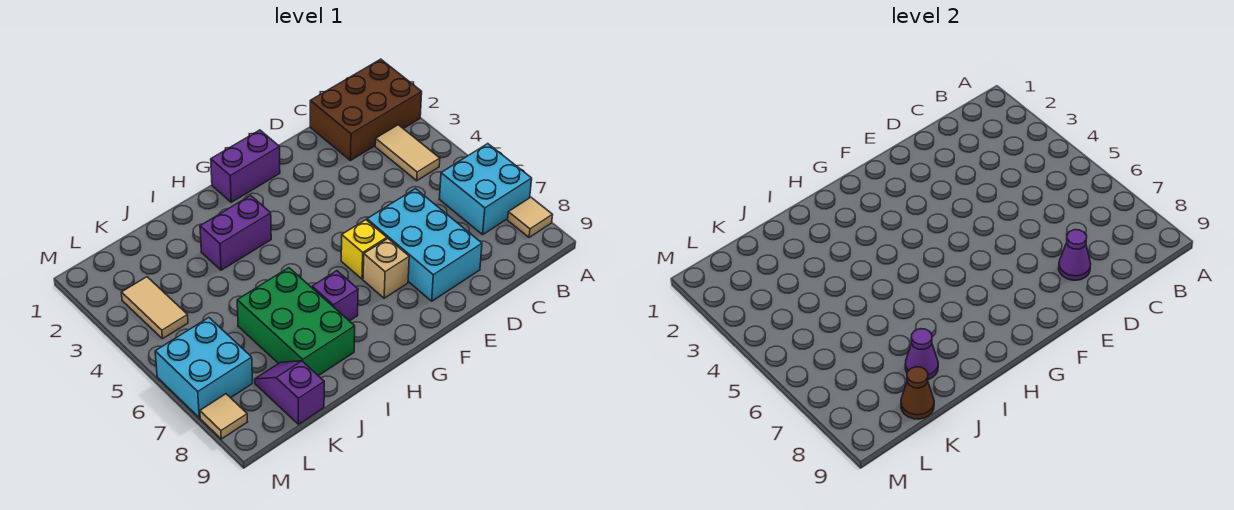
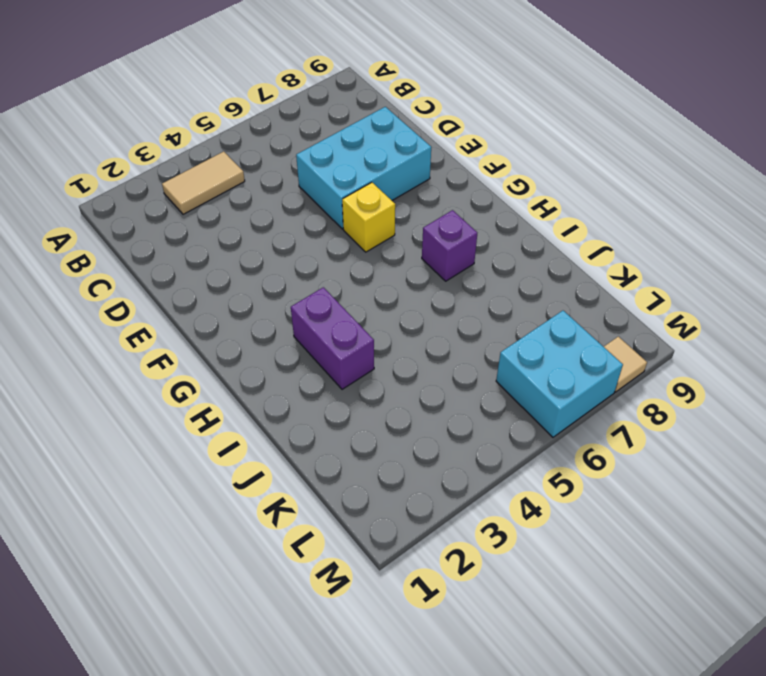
none -> brown 2x3 brick [310,59,422,161]
none -> cyan 2x2 brick [439,144,532,235]
none -> tan 1x1 tile [508,197,552,238]

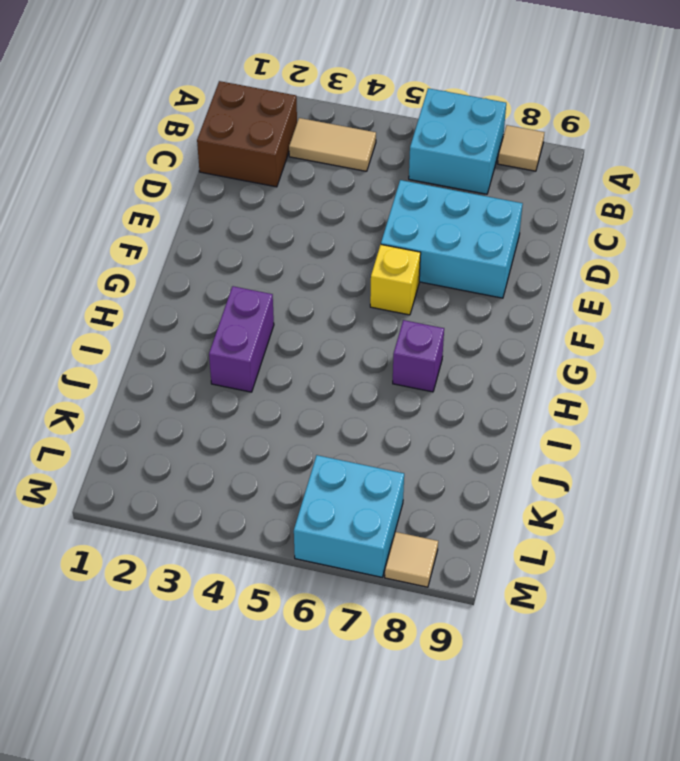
brown 2x2 brick [197,81,297,187] -> brown 2x3 brick [310,59,422,161]
none -> purple 1x2 brick [211,130,280,202]
none -> tan 1x1 brick [363,239,409,298]
none -> green 2x3 brick [237,268,355,376]

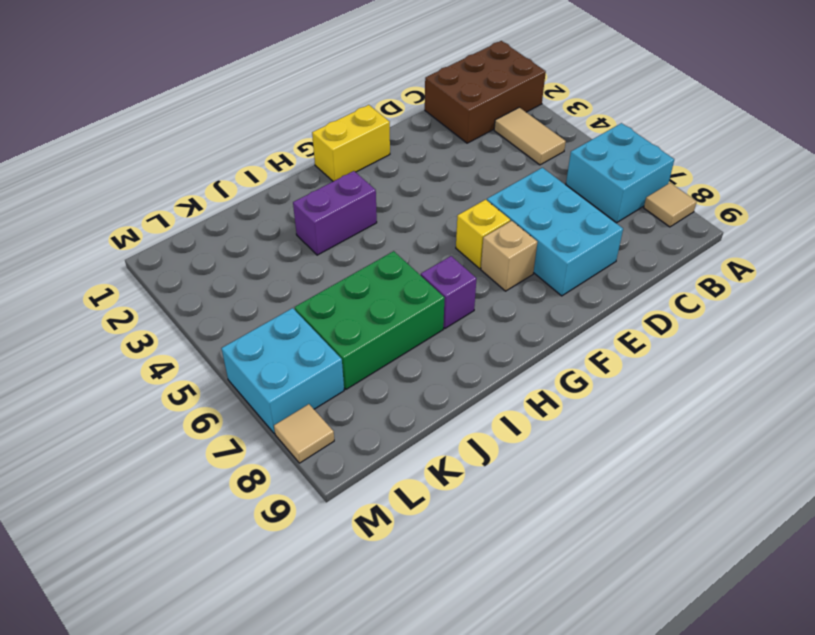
yellow 1x2 brick [312,105,390,181] -> purple 1x2 brick [211,130,280,202]
green 2x3 brick [295,251,444,389] -> green 2x3 brick turned to [237,268,355,376]
none -> purple 1x2 slope [255,361,324,424]
none -> tan 1x2 tile [121,277,188,339]
none -> purple 1x1 cone [1059,230,1091,280]

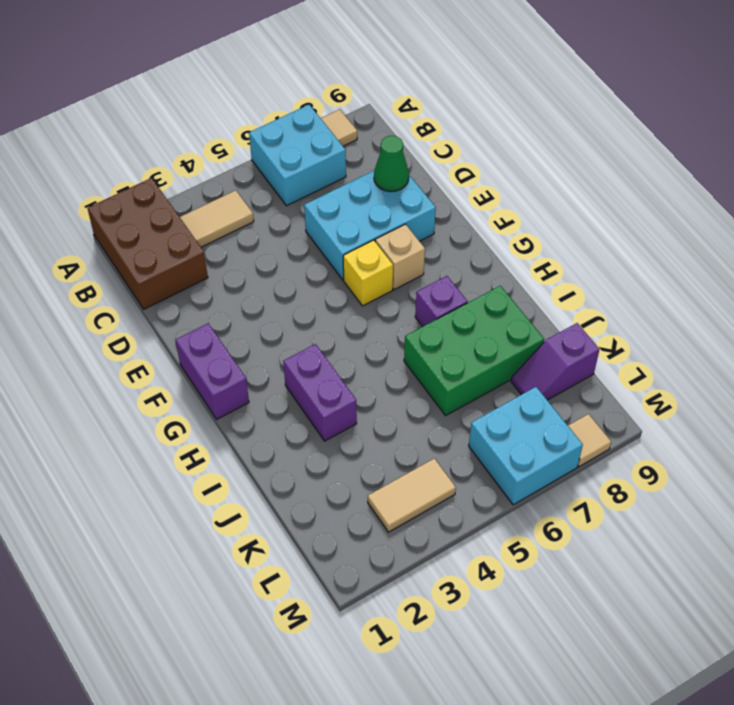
green 1x1 cone [374,136,409,192] -> purple 1x1 cone [1059,230,1091,280]
none -> purple 1x1 cone [905,329,938,380]
none -> brown 1x1 cone [901,367,934,419]

